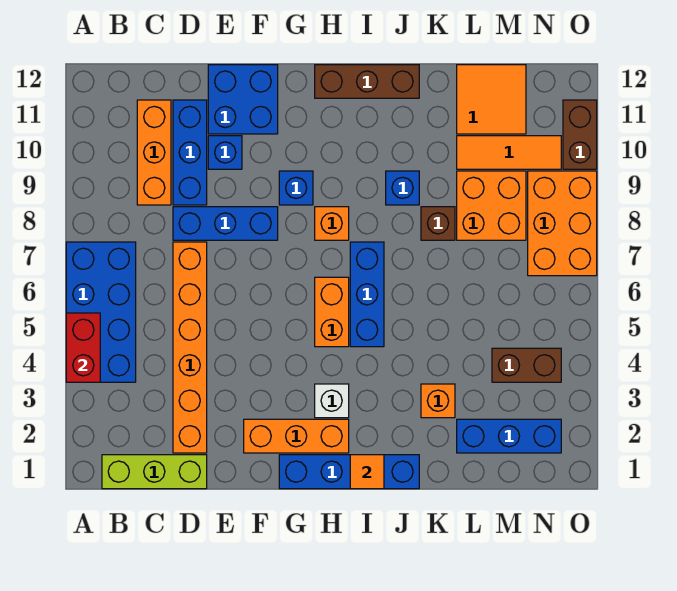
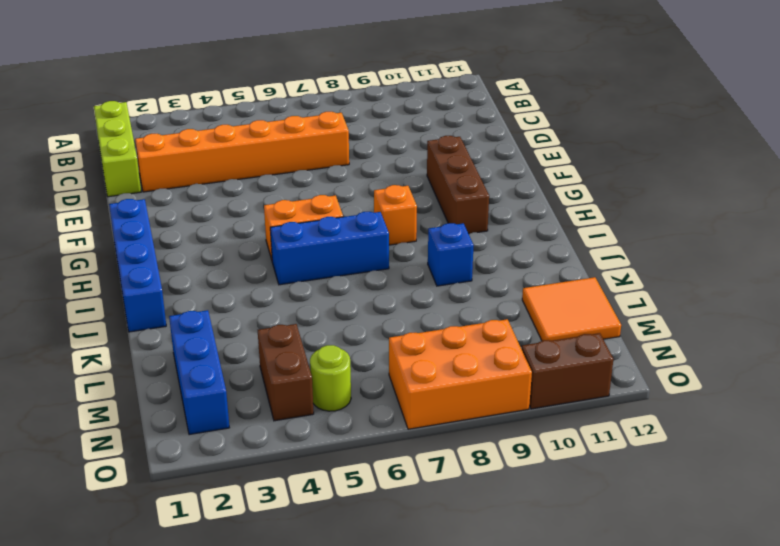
brown 1x3 brick [427,136,489,234] -> brown 1x3 brick moved to [315,65,419,98]
lime 1x1 round brick [310,345,351,411] -> none
none -> blue 2x4 brick [66,242,136,382]
none -> orange 1x3 brick [137,100,171,205]
none -> blue 1x3 brick [173,207,278,240]

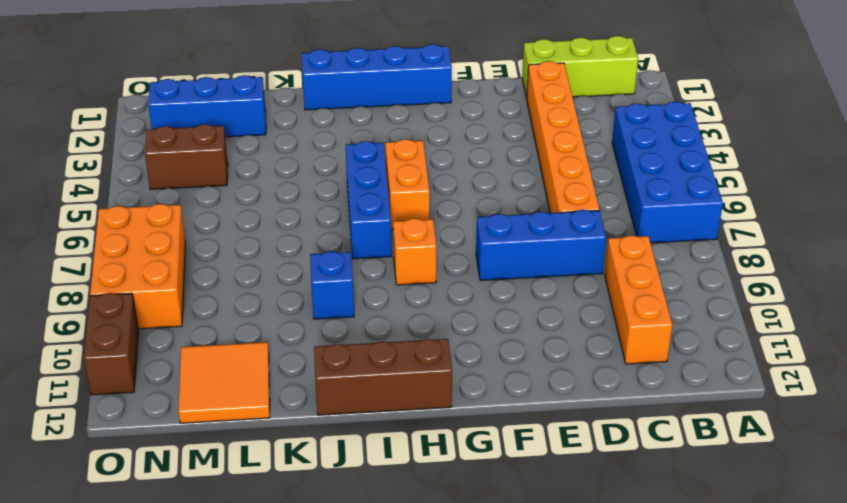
none -> blue 1x3 brick [173,100,207,205]
none -> blue 1x1 brick [208,136,242,169]
none -> blue 2x2 brick [208,65,278,134]

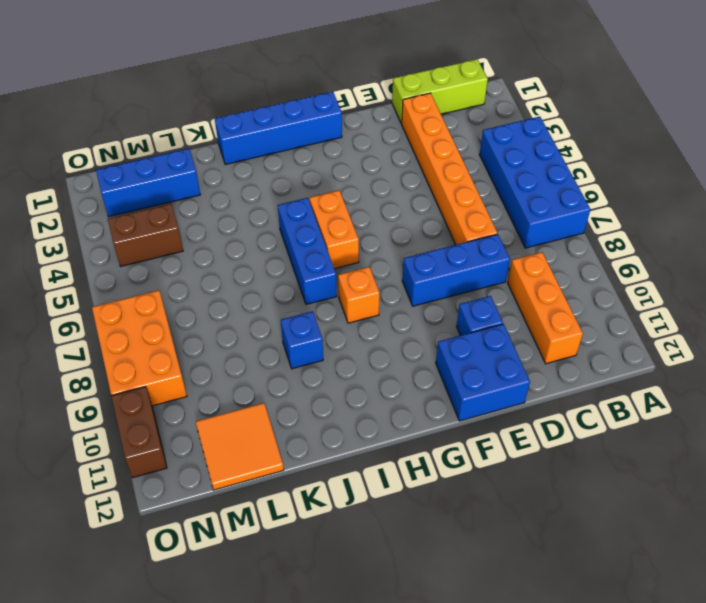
none -> blue 1x3 brick [173,100,207,205]
none -> orange 1x3 brick [244,419,349,453]
none -> blue 1x1 brick [279,171,313,205]

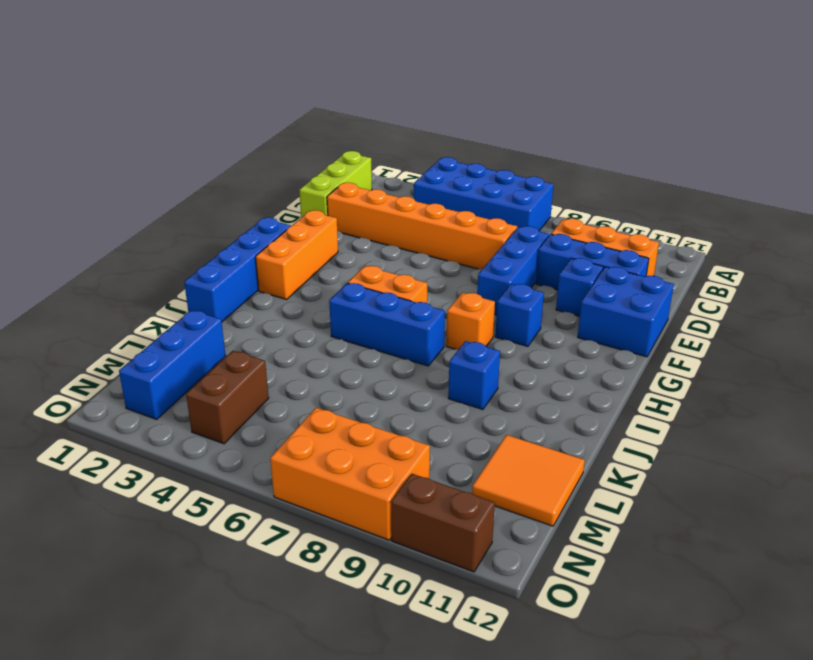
none -> white 1x1 brick [315,384,349,418]
none -> brown 1x3 brick [315,65,419,98]
none -> orange 1x1 brick [421,384,455,418]

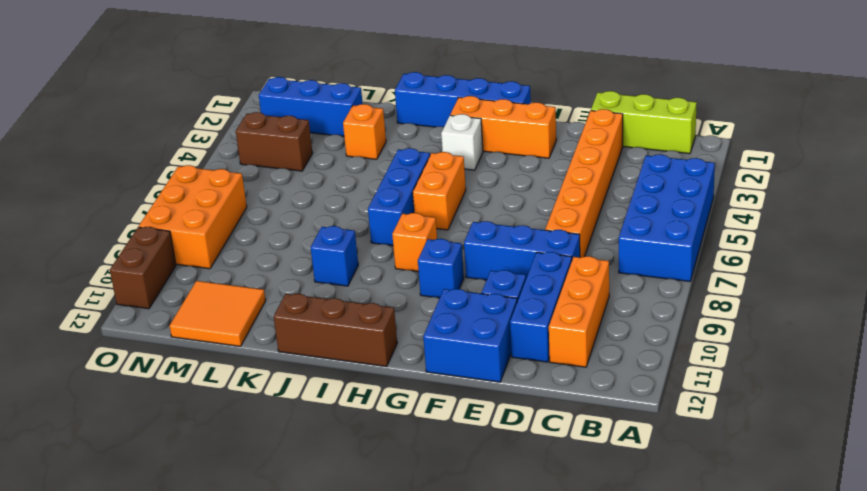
none -> brown 1x1 brick [421,207,455,240]
none -> orange 2x2 brick [457,171,526,240]
none -> orange 1x3 tile [457,136,561,169]

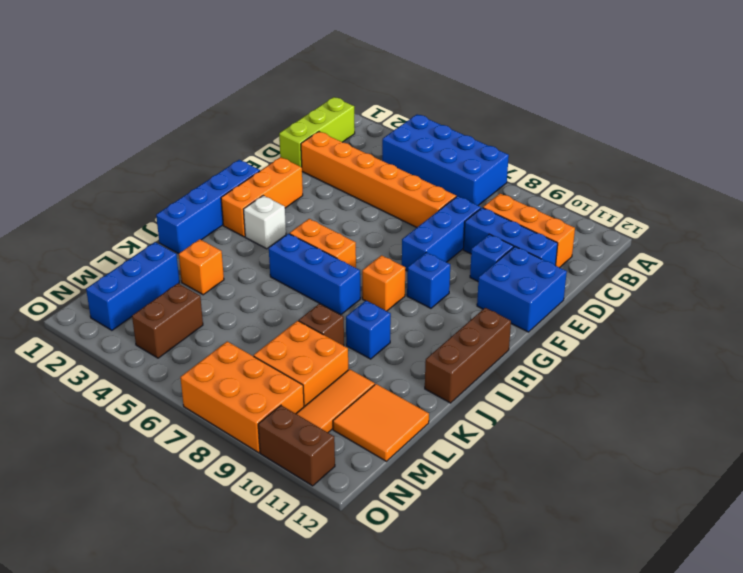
none -> red 1x2 brick [66,313,100,382]
none -> orange 1x1 tile [350,455,384,489]

